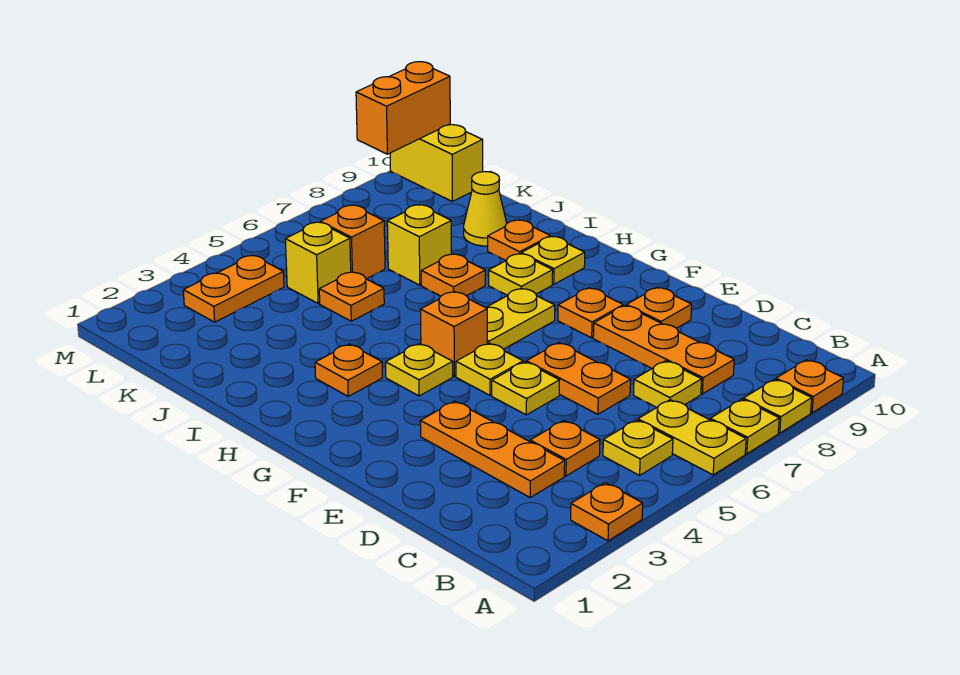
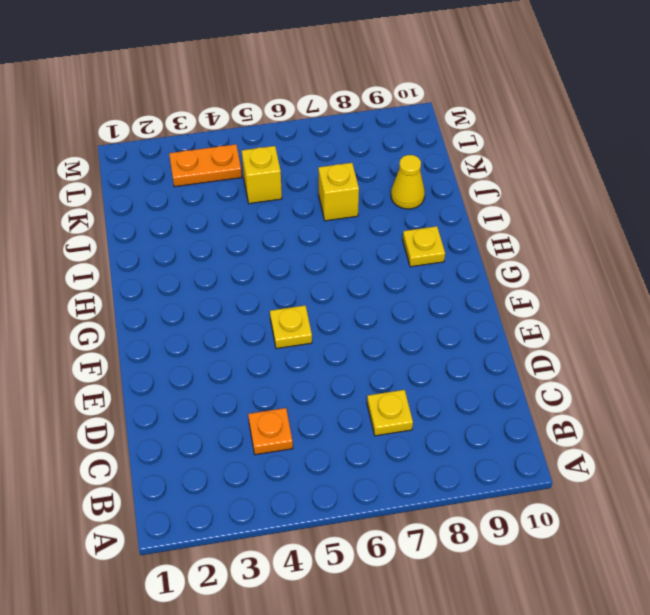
none -> orange 1x1 plate [571,483,643,541]
none -> yellow 1x2 plate [638,400,746,475]
none -> yellow 1x1 plate [710,399,779,454]
none -> yellow 1x1 plate [743,379,812,433]

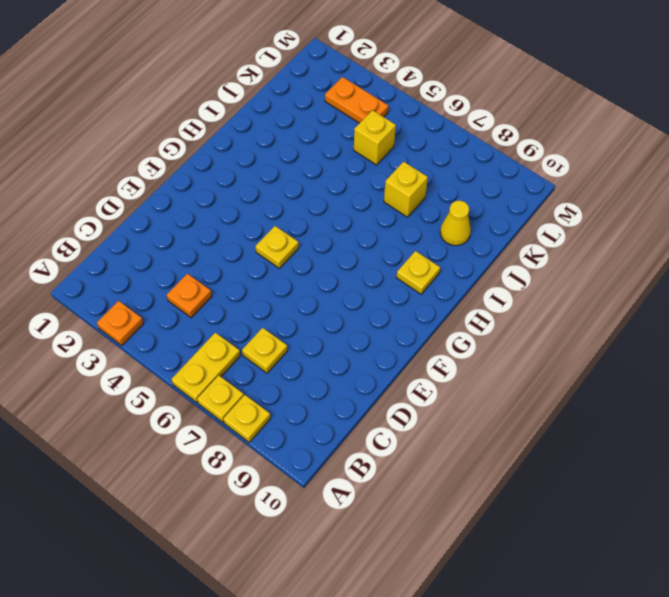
none -> orange 1x1 plate [776,360,844,413]
none -> yellow 1x1 plate [603,420,673,475]
none -> orange 1x3 plate [420,401,565,497]
none -> orange 1x3 plate [593,306,734,394]

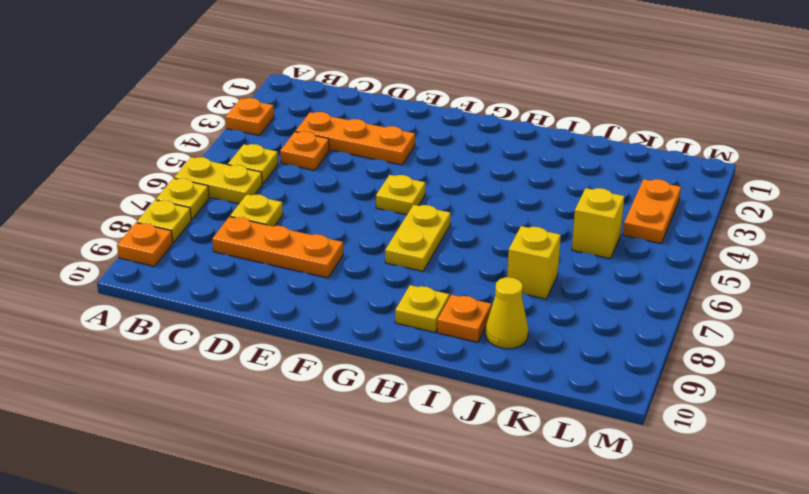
none -> orange 1x2 plate [526,343,631,414]
none -> yellow 1x1 plate [492,362,559,415]
none -> orange 1x1 plate [626,287,692,328]
none -> orange 1x1 plate [558,288,623,338]

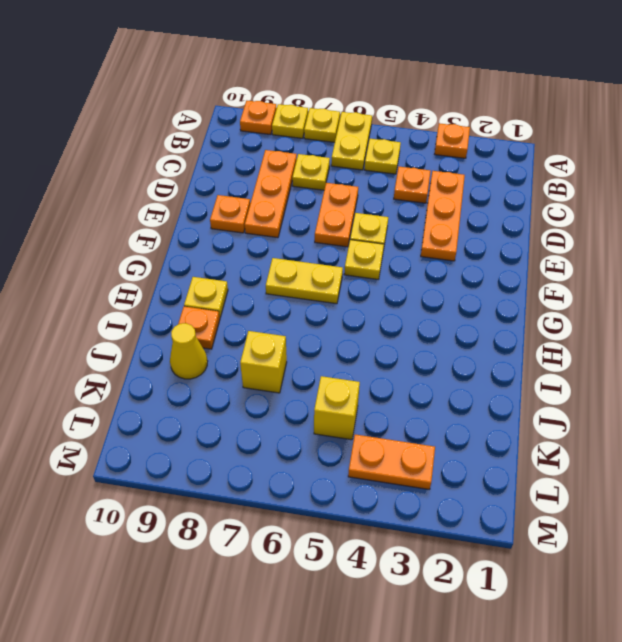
none -> orange 1x1 plate [558,288,623,338]
none -> yellow 1x1 plate [386,344,453,396]
none -> orange 1x1 brick [420,291,487,376]
none -> orange 1x1 plate [315,344,382,396]

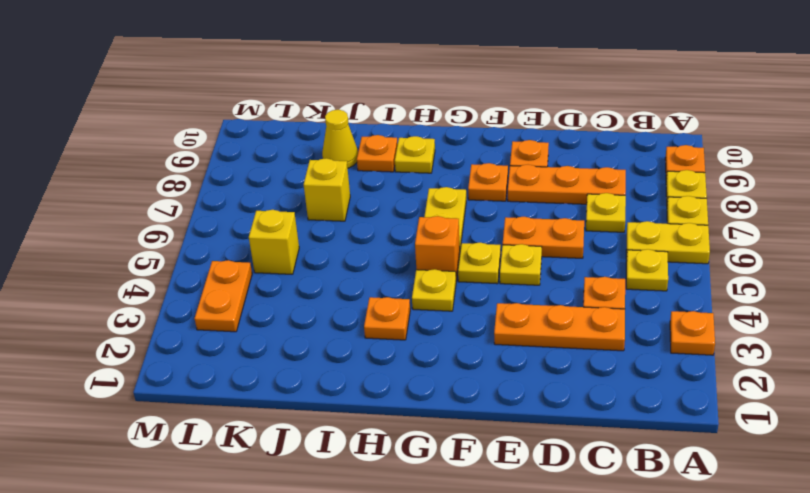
none -> yellow 1x1 plate [489,254,553,296]
none -> orange 1x1 plate [421,254,485,296]
none -> orange 1x1 plate [319,272,384,321]
none -> orange 1x1 brick [320,205,385,279]

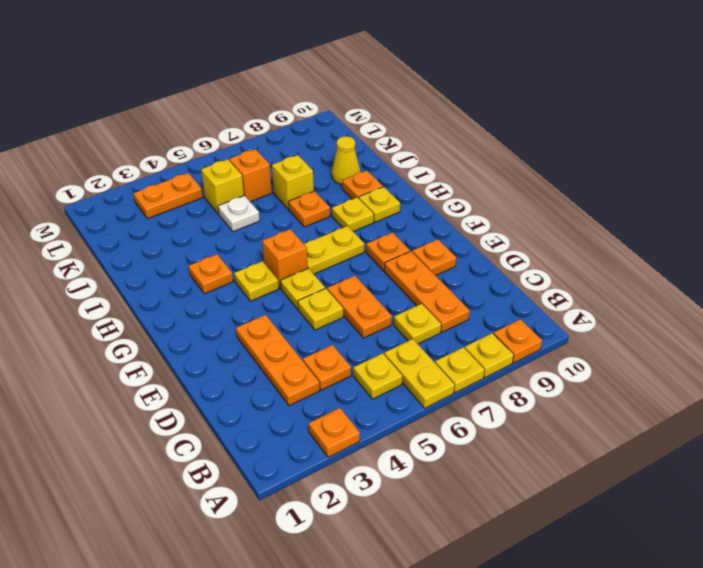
white 1x1 plate [218,196,260,232] -> orange 1x1 plate [319,272,384,321]
none -> yellow 1x2 brick [390,124,483,201]
none -> orange 1x2 brick [356,62,450,154]

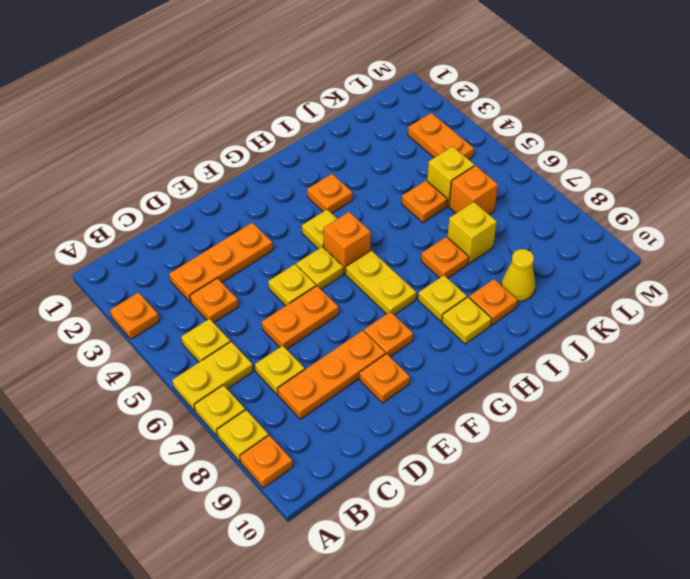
none -> yellow 1x2 brick [390,124,483,201]
none -> orange 1x2 brick [356,62,450,154]

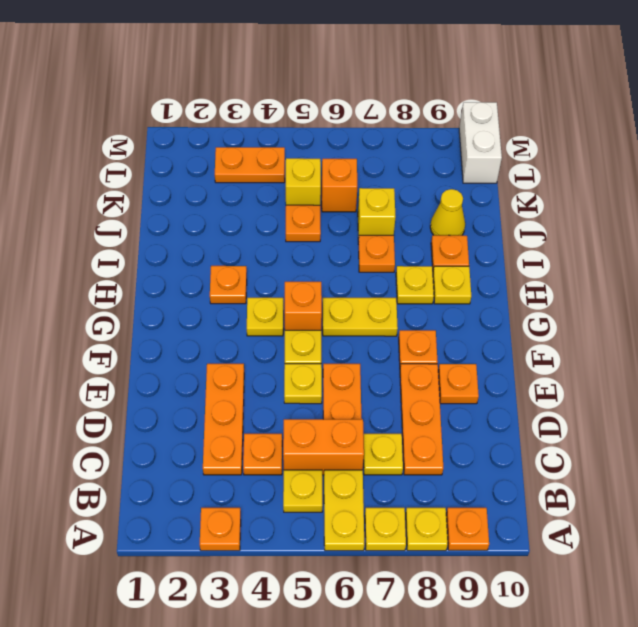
orange 1x2 brick [283,419,364,475] -> orange 1x2 brick moved to [356,62,450,154]
white 1x2 brick [459,102,502,183] -> yellow 1x2 brick [390,124,483,201]

